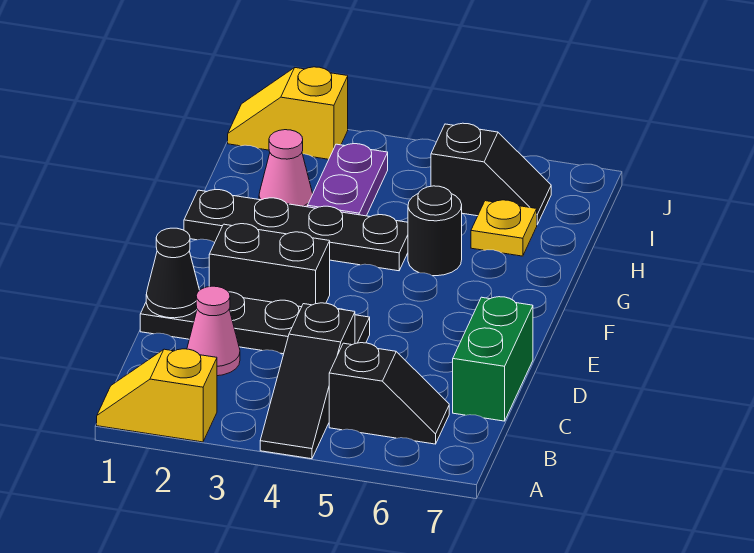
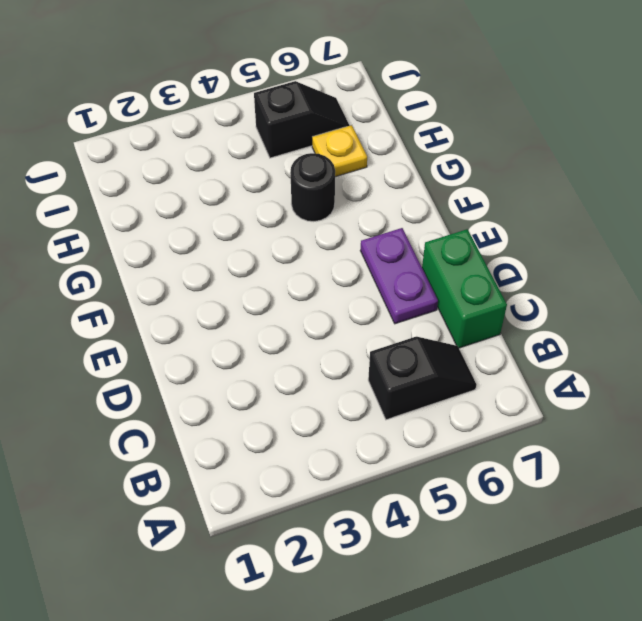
purple 1x2 plate [360,228,438,324] -> purple 1x2 plate moved to [308,144,388,216]
none -> yellow 1x2 slope [97,349,217,442]
none -> black 1x3 slope [260,303,355,459]
none -> pink 1x1 cone [187,286,240,376]

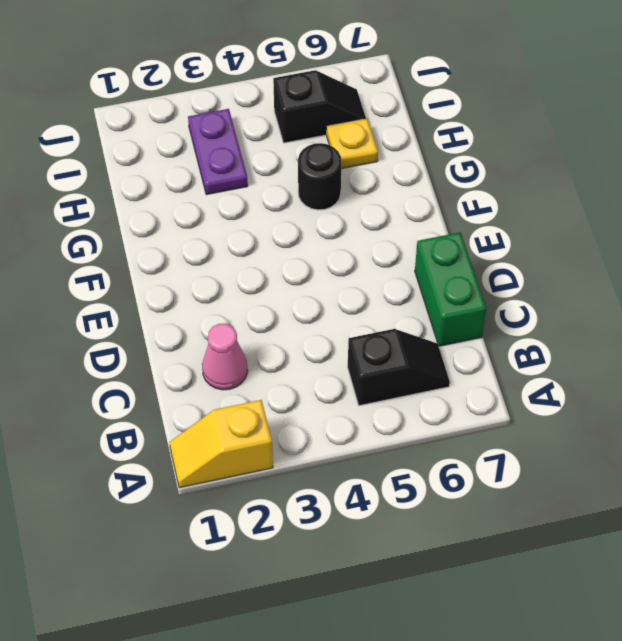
none -> black 1x3 slope [260,303,355,459]
none -> black 1x4 plate [140,292,370,354]
none -> black 1x2 brick [209,224,330,307]

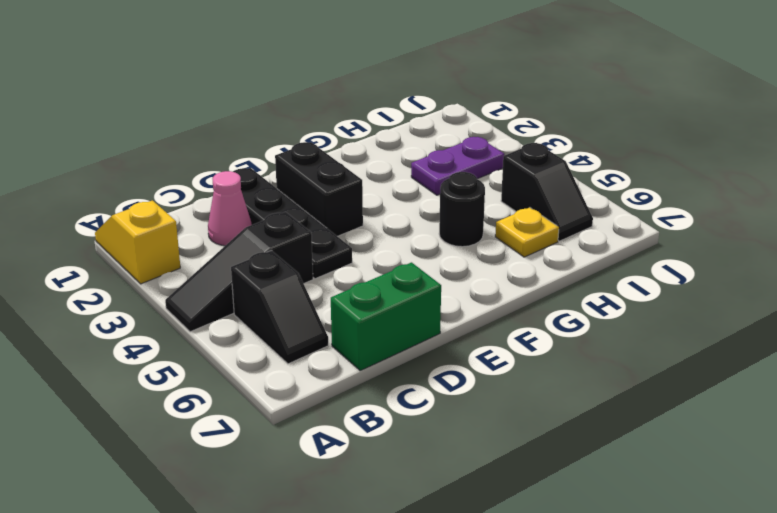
none -> black 1x4 plate [184,190,408,271]
none -> pink 1x1 cone [259,130,313,207]
none -> yellow 1x2 slope [228,67,348,159]

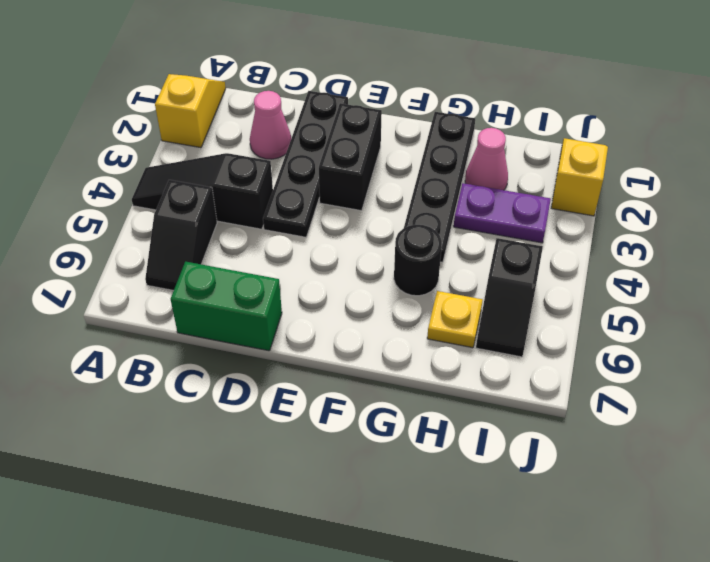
none -> black 1x1 cone [146,228,200,318]

